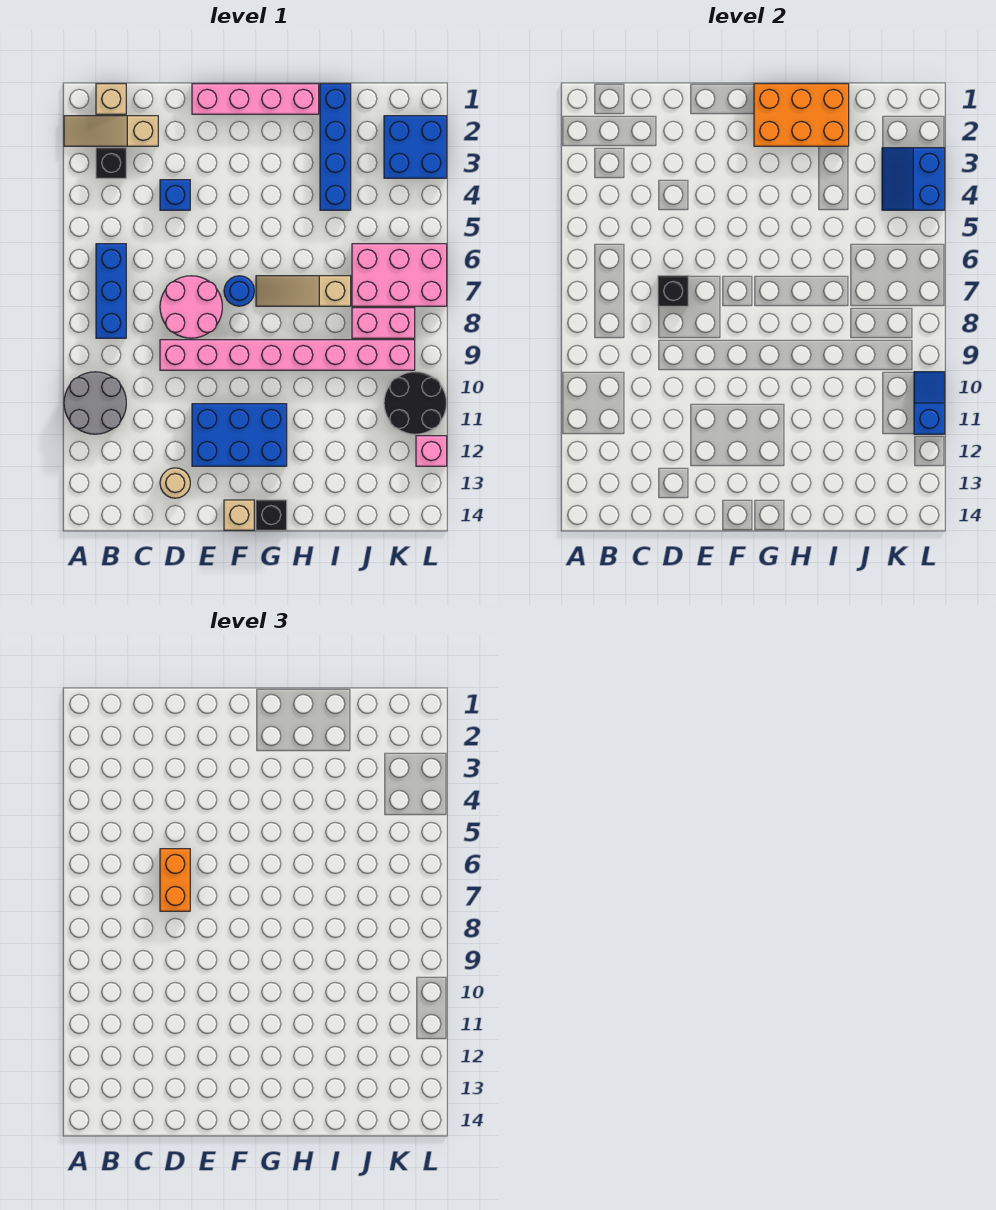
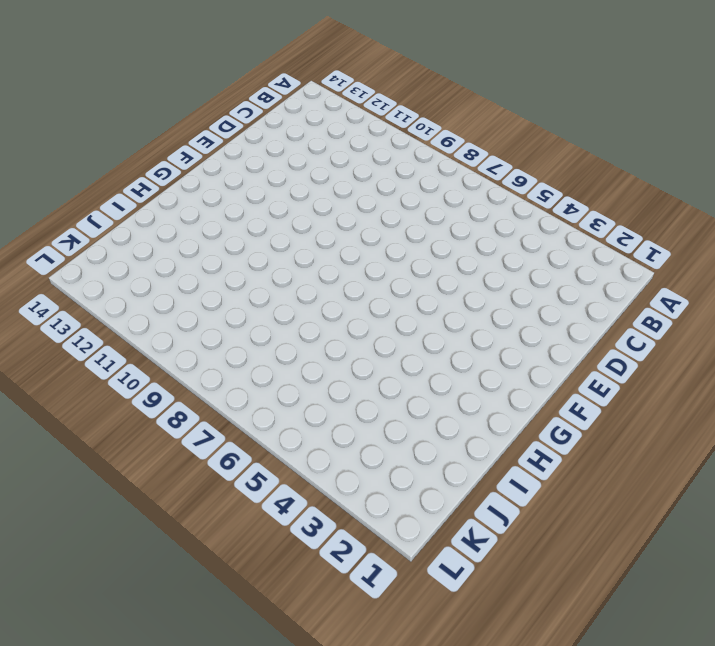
none -> tan 1x3 slope [64,116,158,146]
none -> grey 2x2 round brick [64,372,126,434]
none -> tan 1x1 brick [96,84,126,114]

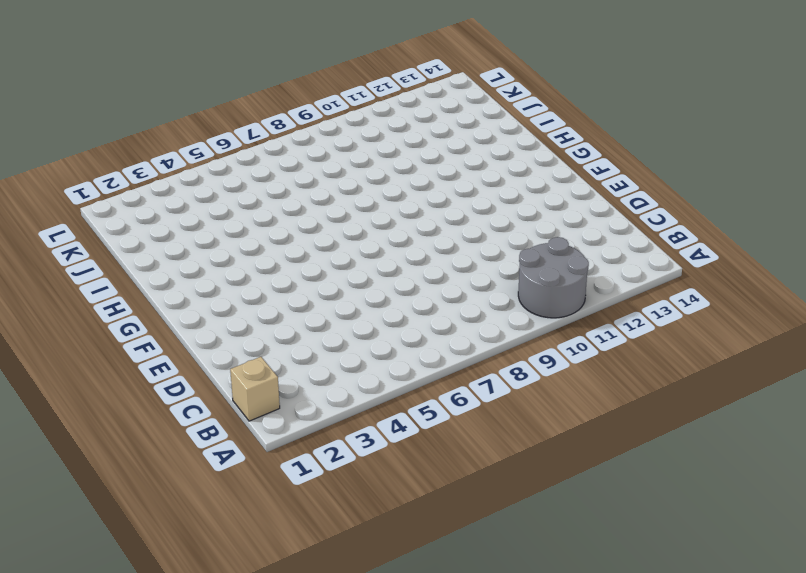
none -> tan 1x3 slope [64,116,158,146]
none -> black 1x1 brick [96,148,126,178]
none -> blue 1x3 brick [96,244,126,338]

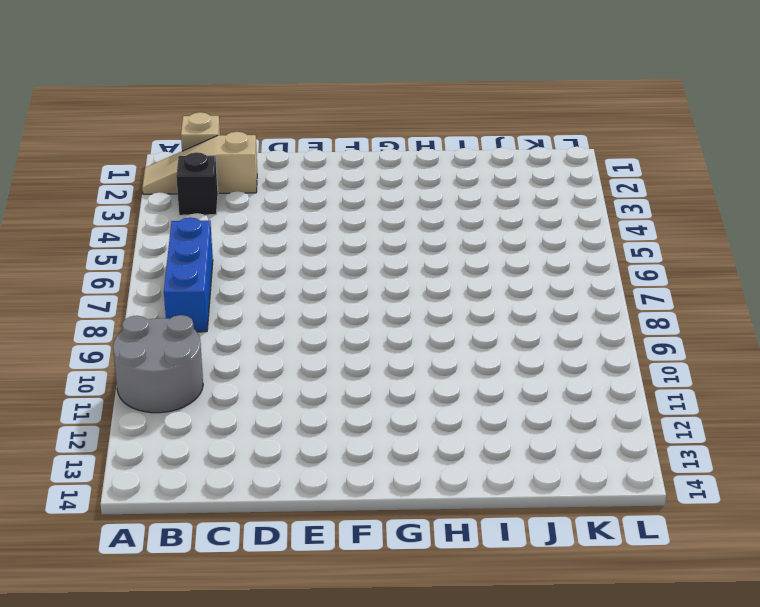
none -> blue 1x1 brick [160,180,190,210]
none -> pink 2x2 round brick [160,276,222,338]
none -> pink 1x8 brick [160,340,415,370]

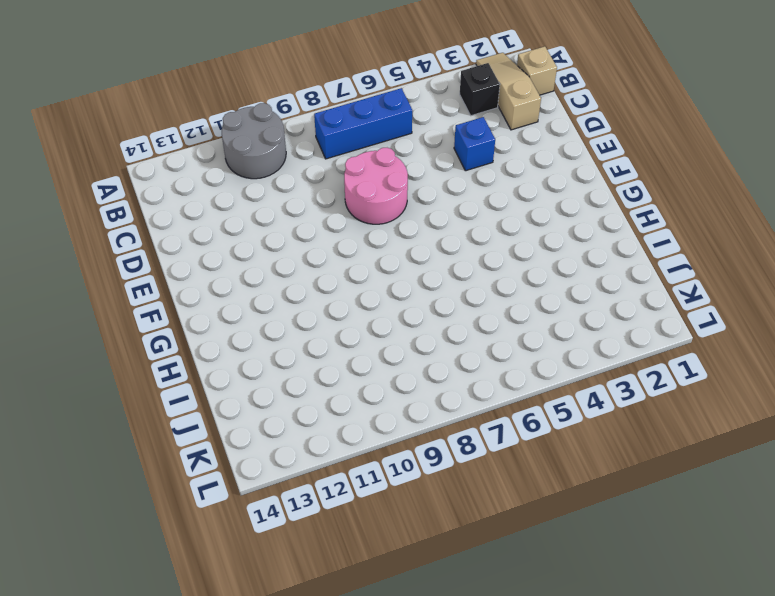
none -> pink 1x8 brick [160,340,415,370]
none -> tan 1x1 round brick [160,468,190,498]
none -> pink 1x4 brick [192,84,319,114]

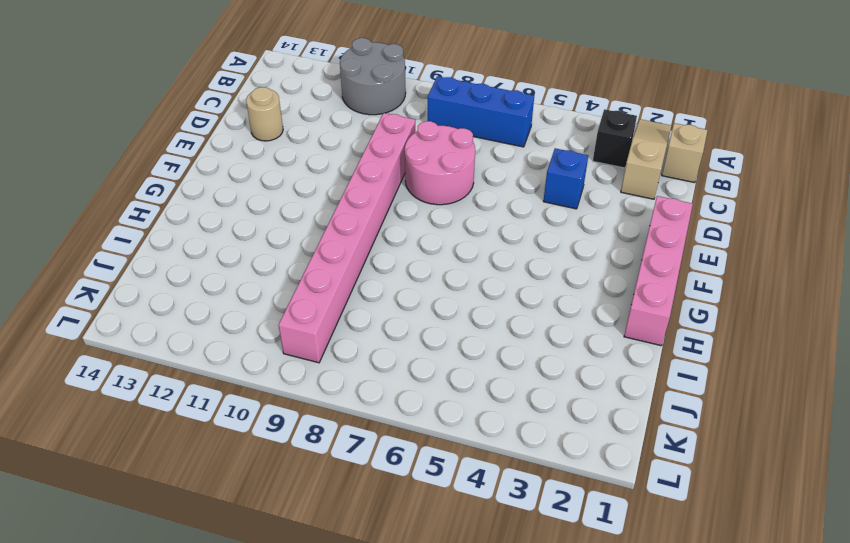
none -> blue 2x3 brick [192,404,287,466]
none -> blue 1x1 round brick [224,276,254,306]
none -> tan 1x1 brick [224,500,254,530]

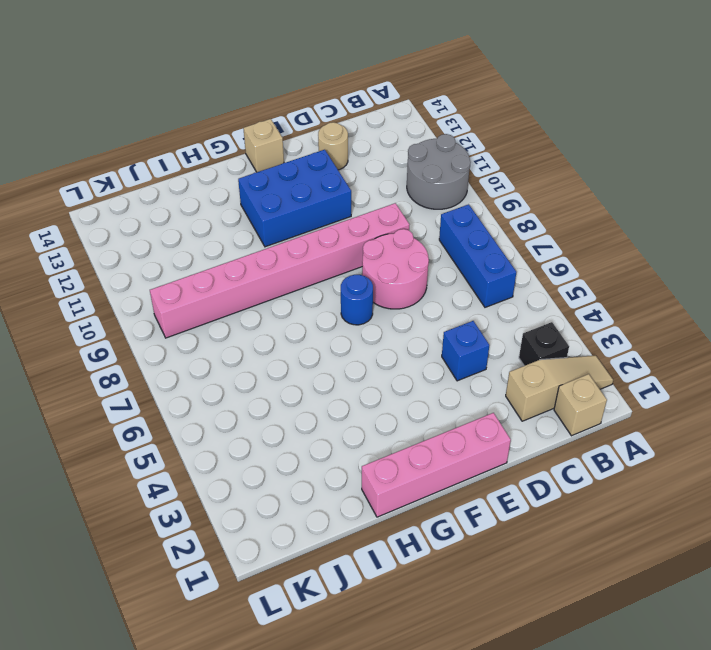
none -> tan 1x3 slope [256,276,351,306]
none -> black 1x1 brick [256,500,287,530]
none -> blue 1x4 brick [320,84,351,210]

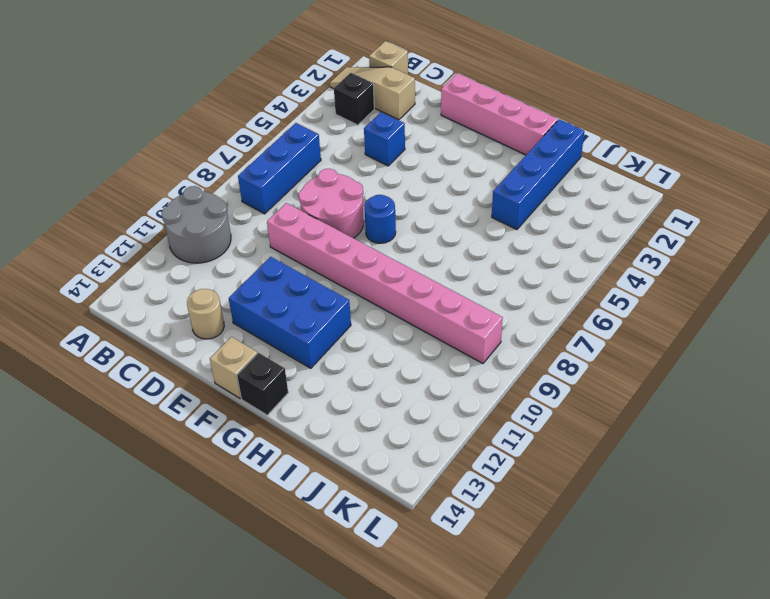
none -> tan 1x3 slope [256,276,351,306]
none -> pink 2x3 brick [352,244,447,306]
none -> pink 1x2 brick [352,308,415,338]

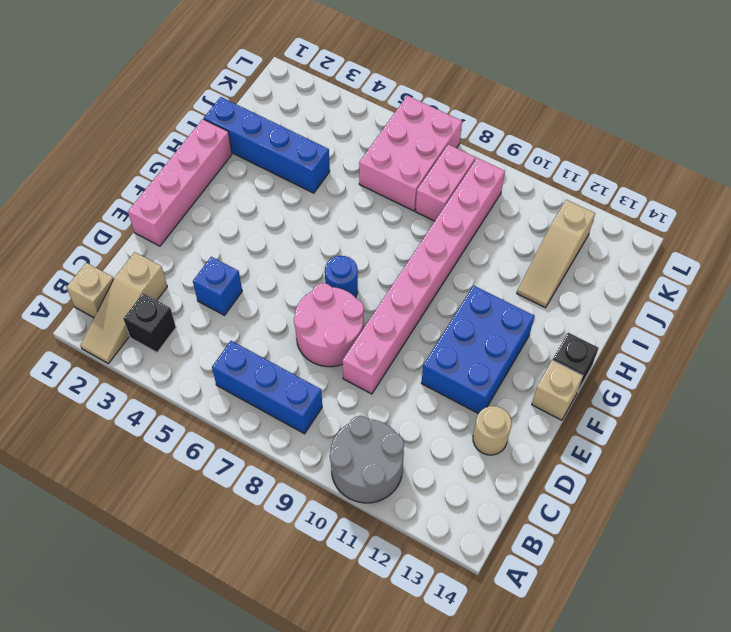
tan 1x3 slope [517,200,595,308] -> tan 1x3 slope moved to [256,276,351,306]
none -> blue 2x2 brick [384,116,447,178]
none -> black 2x2 round brick [384,372,447,434]
none -> pink 1x1 brick [416,436,447,466]

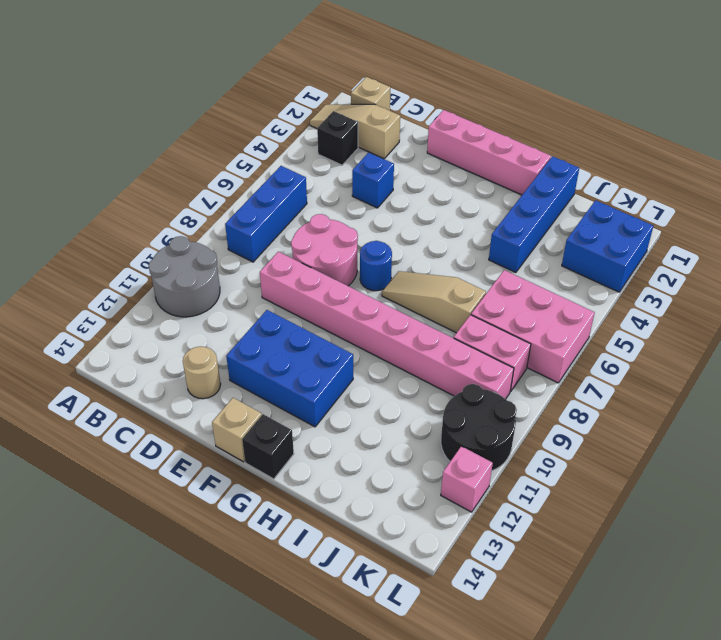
none -> black 1x1 brick [658,276,688,306]
none -> orange 2x3 brick [754,84,849,146]
none -> blue 2x2 slope [882,148,945,210]

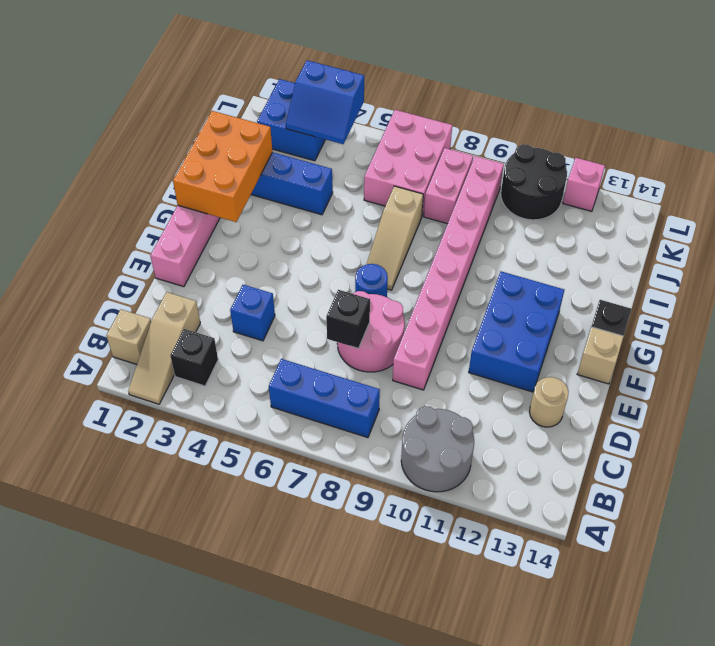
none -> blue 1x2 slope [914,372,945,434]
none -> orange 1x2 brick [160,849,190,911]

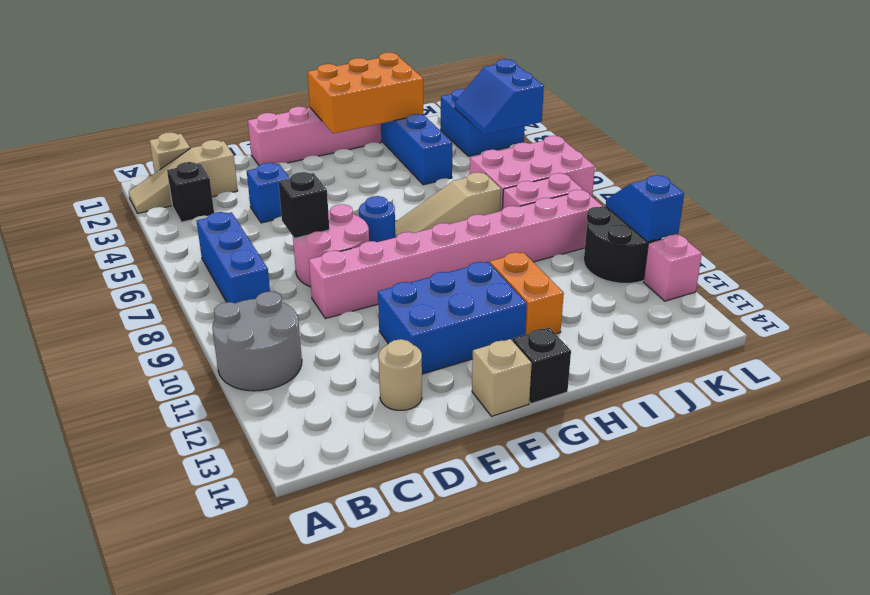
orange 1x2 brick [490,252,564,335] -> orange 1x2 brick moved to [160,849,190,911]

